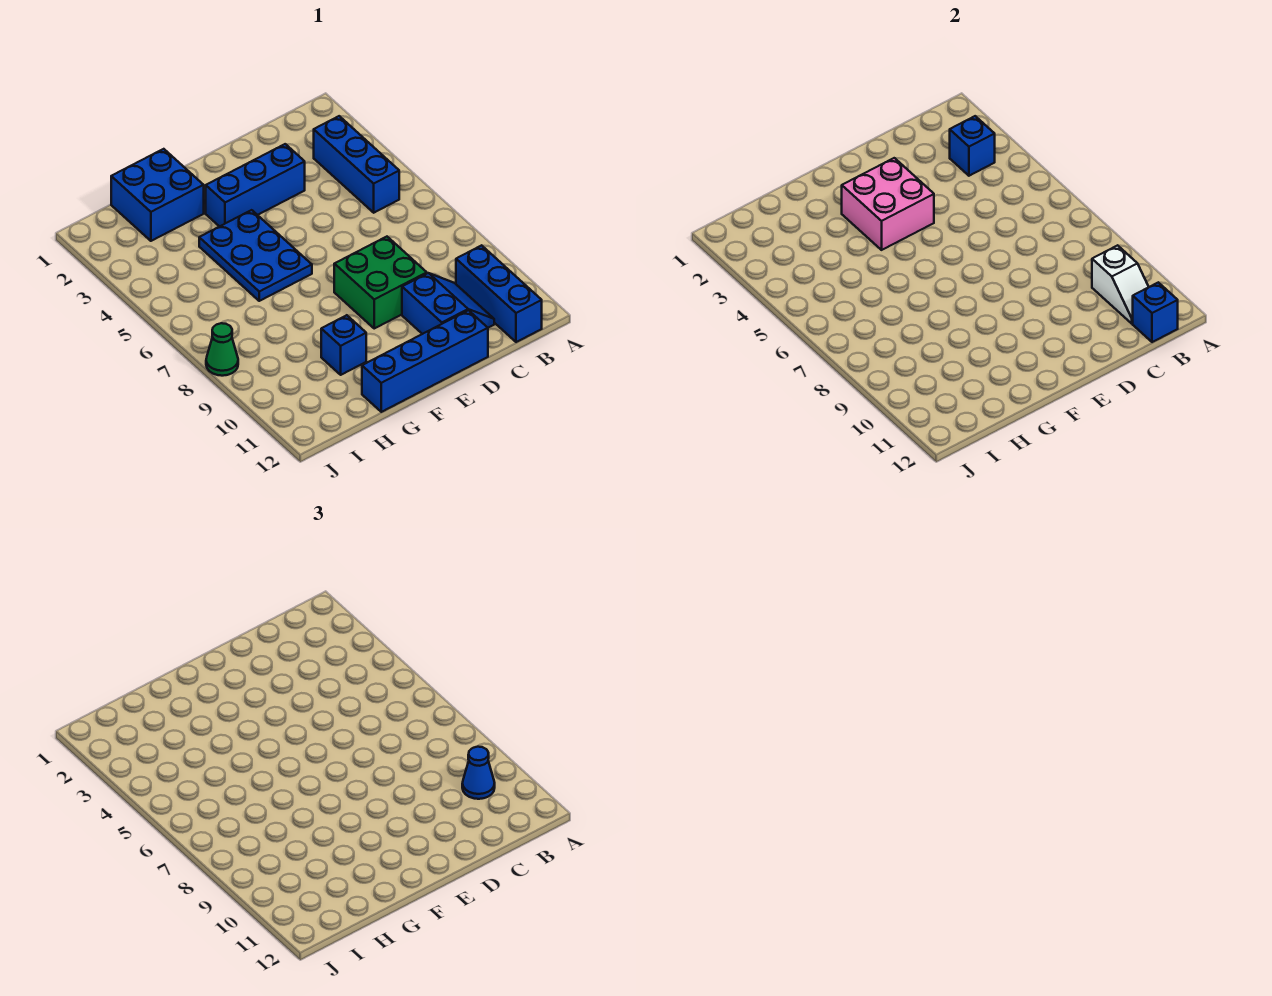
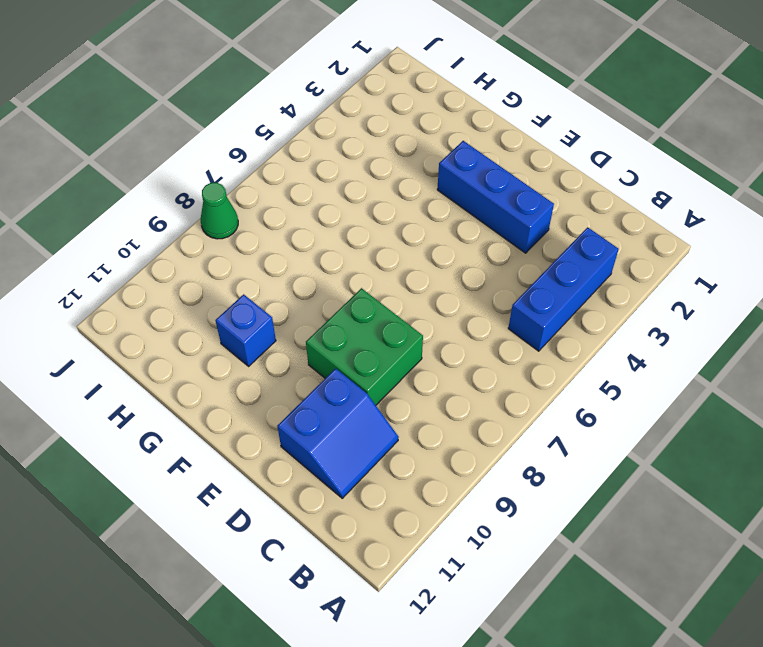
none -> blue 1x3 brick [456,245,542,342]
none -> blue 1x4 brick [362,310,488,412]
none -> blue 2x3 plate [199,210,312,301]

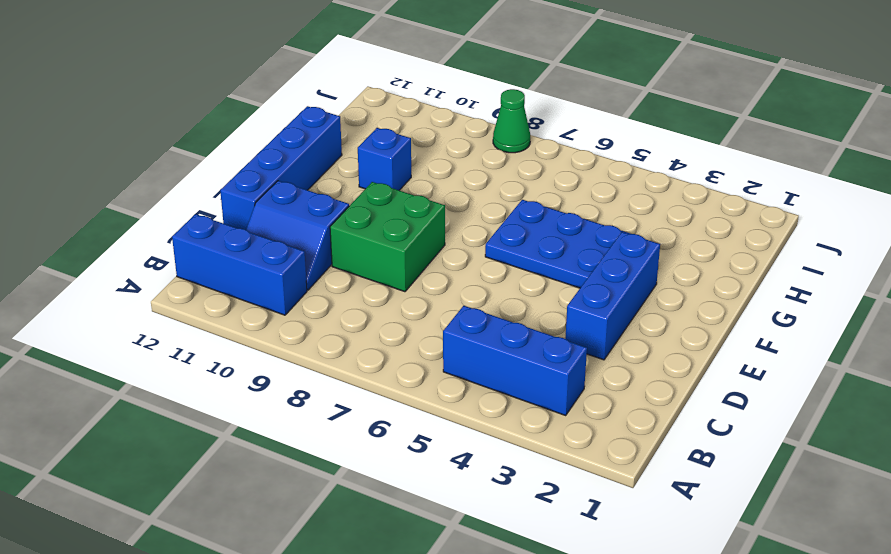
none -> blue 2x2 brick [111,149,204,241]
none -> blue 1x1 brick [950,116,995,176]
none -> white 1x2 slope [1092,245,1149,324]

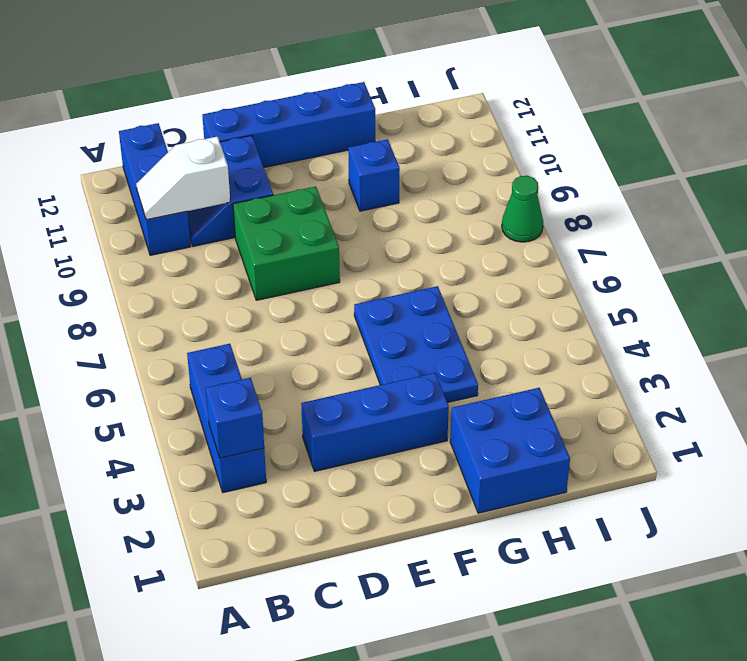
white 1x2 slope [136,137,230,220] -> white 1x2 slope turned to [1092,245,1149,324]
none -> blue 1x1 brick [1133,282,1178,342]
none -> pink 2x2 brick [842,158,934,250]
none -> blue 1x1 cone [462,747,495,799]

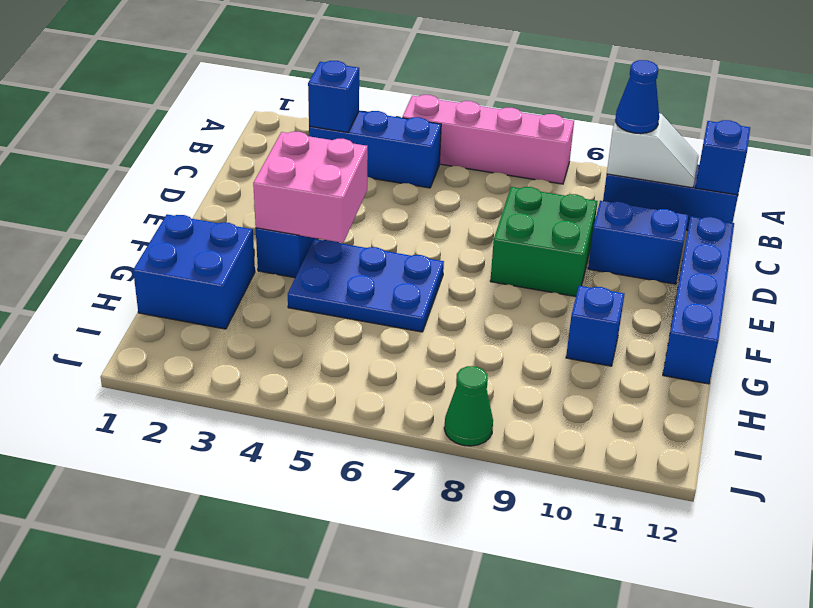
pink 1x4 brick [402,95,574,184] -> none

